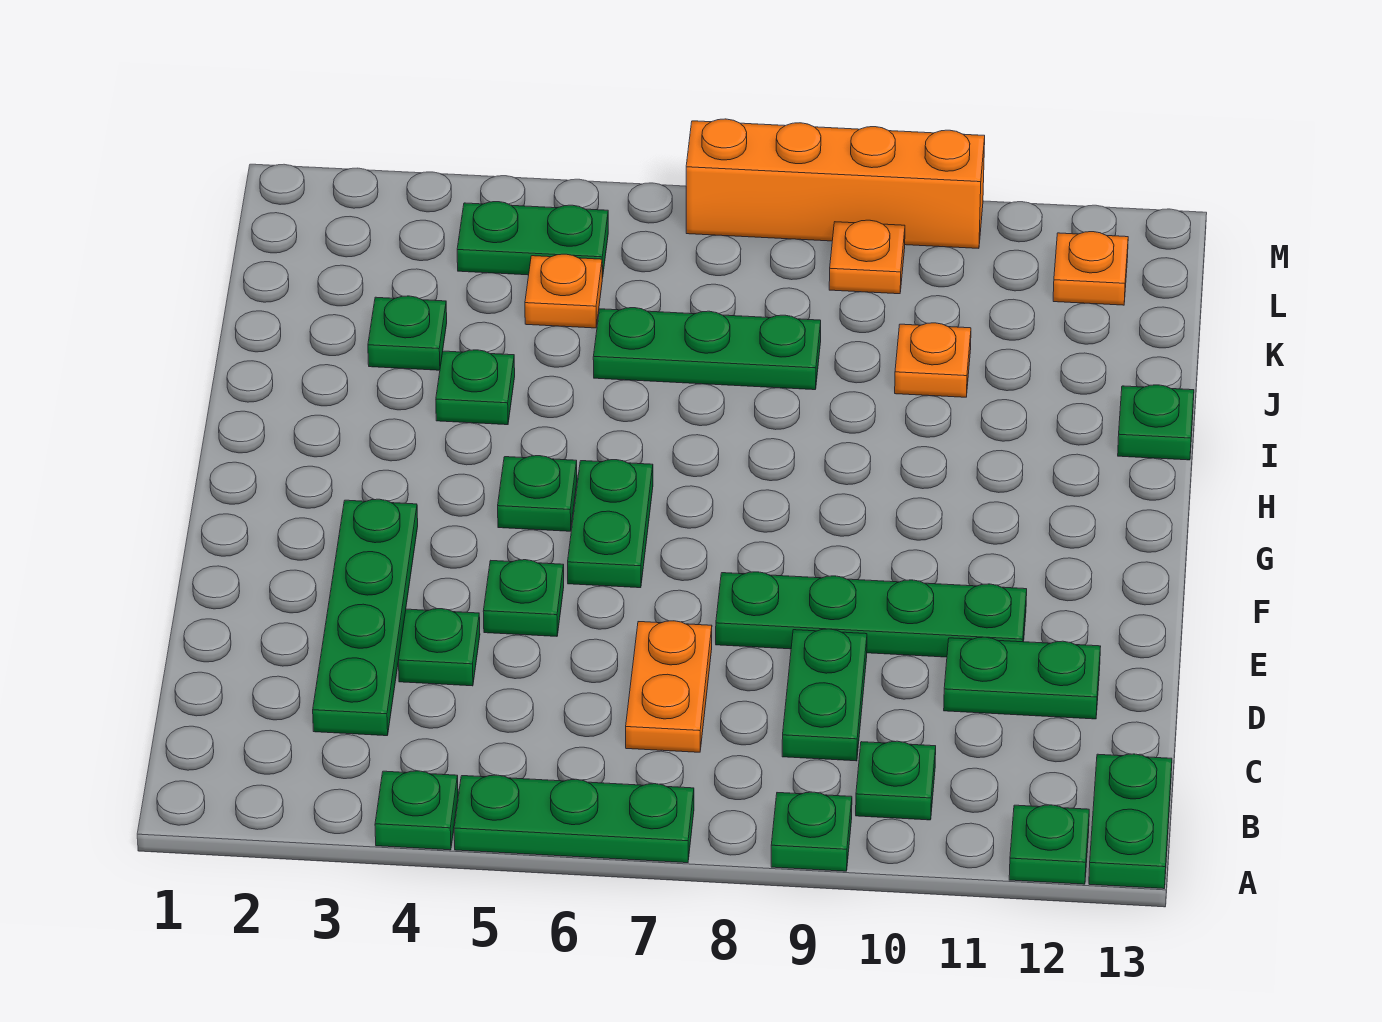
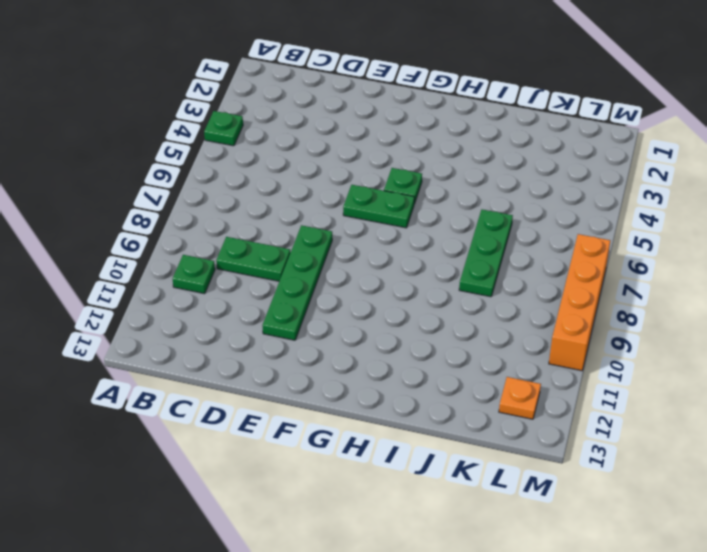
none -> green 1x3 plate [454,775,694,863]
none -> green 1x1 plate [771,792,852,871]
none -> green 1x1 plate [1009,805,1089,884]

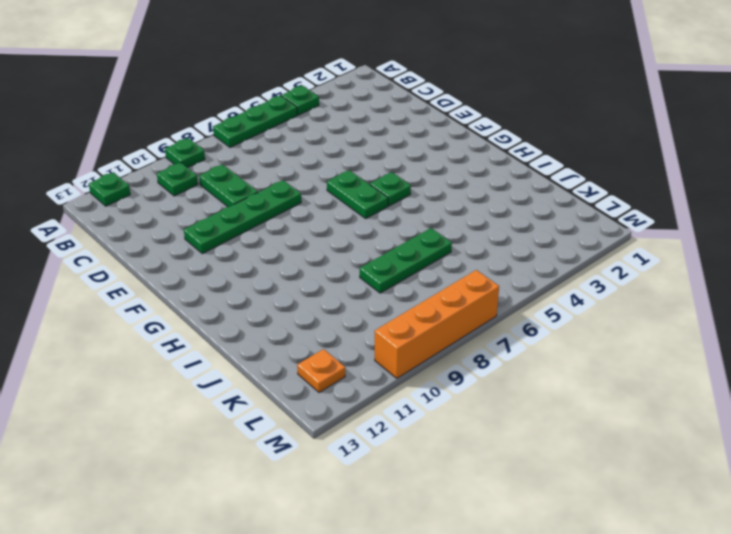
none -> green 1x2 plate [1089,754,1172,889]
none -> green 1x4 plate [313,499,418,736]
none -> orange 1x2 plate [626,621,712,752]

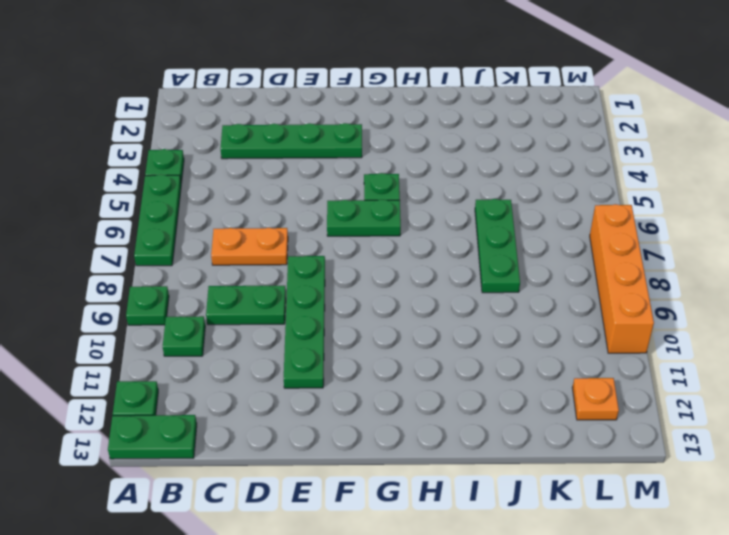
none -> green 1x1 plate [399,609,480,686]
none -> green 1x2 plate [944,637,1101,719]
none -> green 1x1 plate [483,560,564,636]

